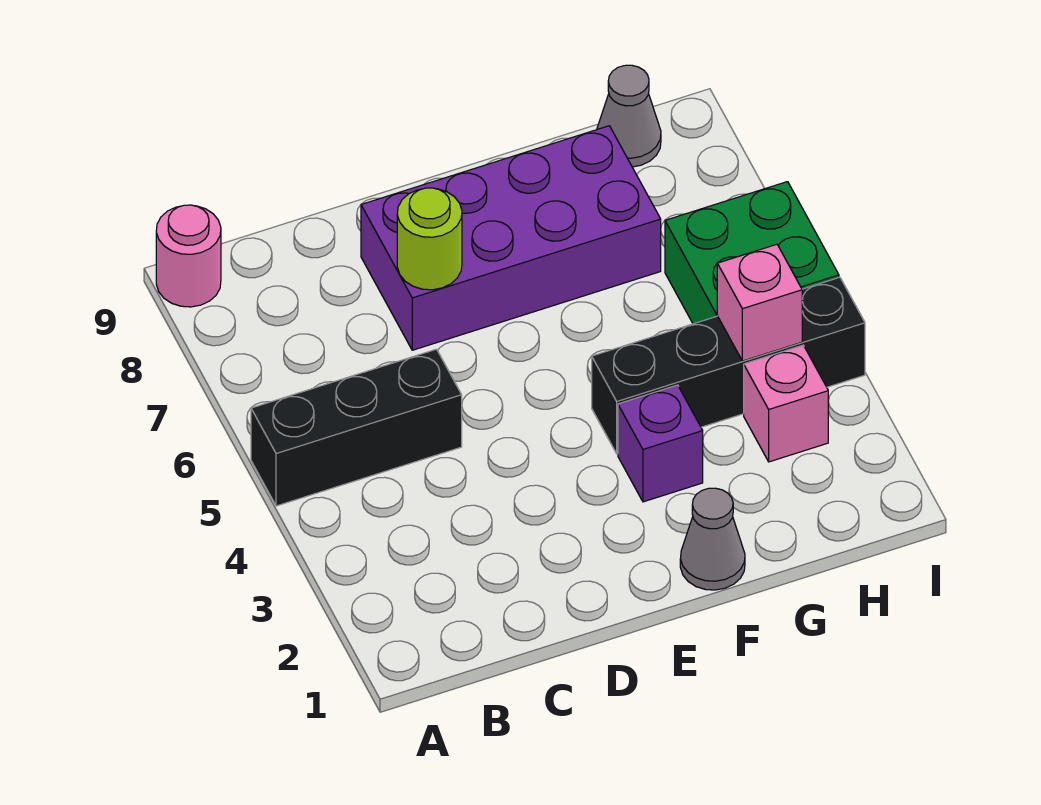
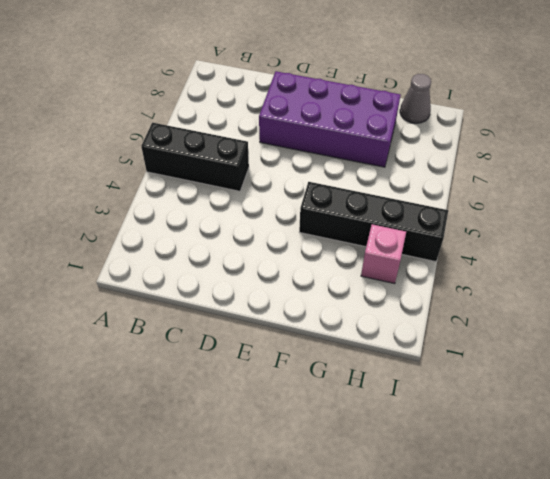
none -> pink 1x1 round brick [156,205,221,307]
none -> grey 1x1 cone [680,488,745,590]

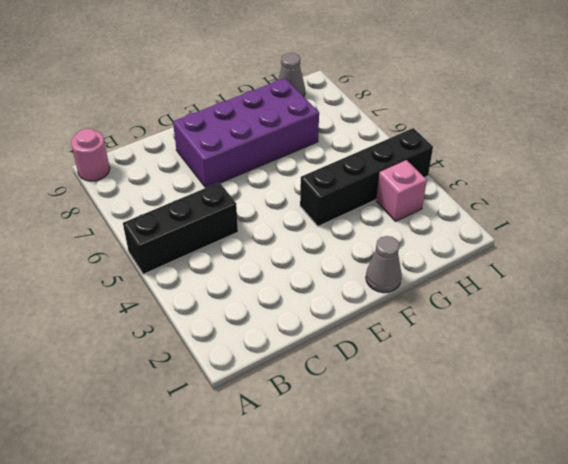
none -> purple 1x1 brick [618,385,703,502]
none -> green 2x2 brick [665,182,839,324]

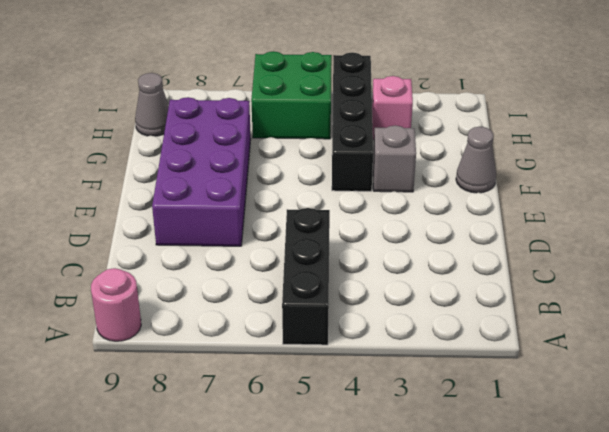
grey 1x1 brick [373,125,416,192] -> purple 1x1 brick [618,385,703,502]
none -> lime 1x1 round brick [397,188,462,290]
none -> pink 1x1 brick [717,244,802,361]

